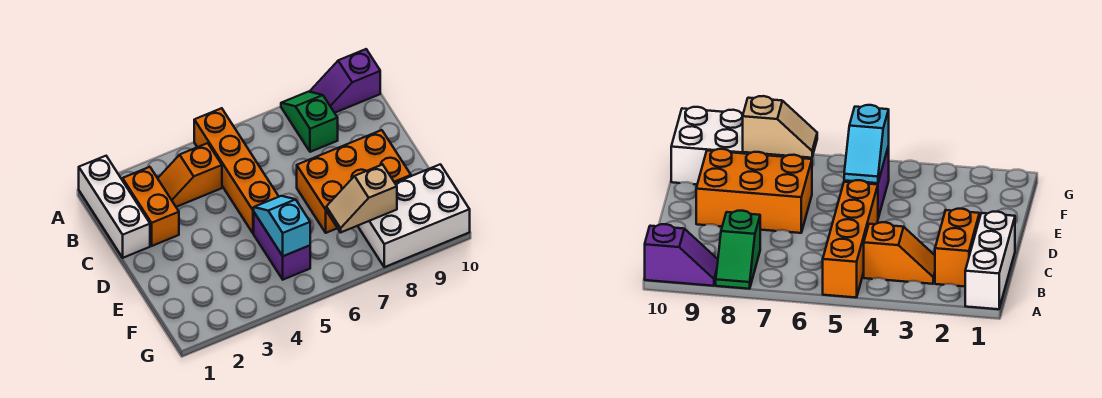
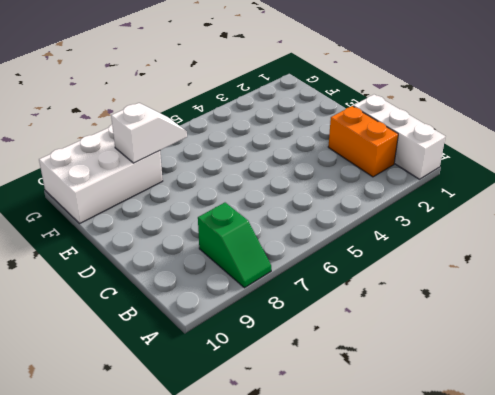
white 1x2 slope [111,103,187,163] -> tan 1x2 slope [326,164,397,232]
none -> orange 1x4 brick [194,108,279,234]
none -> purple 1x2 slope [310,49,380,113]

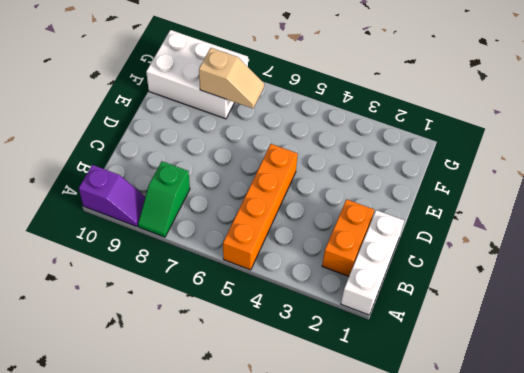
none -> orange 1x2 slope [158,143,222,207]
none -> orange 2x3 brick [297,130,411,233]

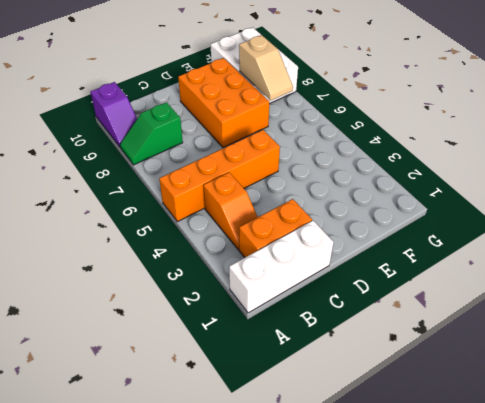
none -> purple 1x2 brick [254,213,310,280]
none -> cyan 1x2 slope [254,196,310,256]

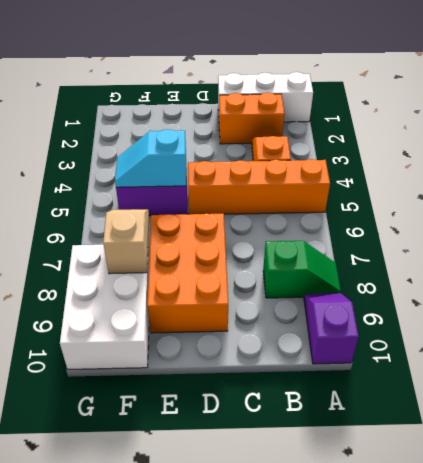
cyan 1x2 slope [115,129,186,187] -> cyan 1x2 slope turned to [254,196,310,256]

